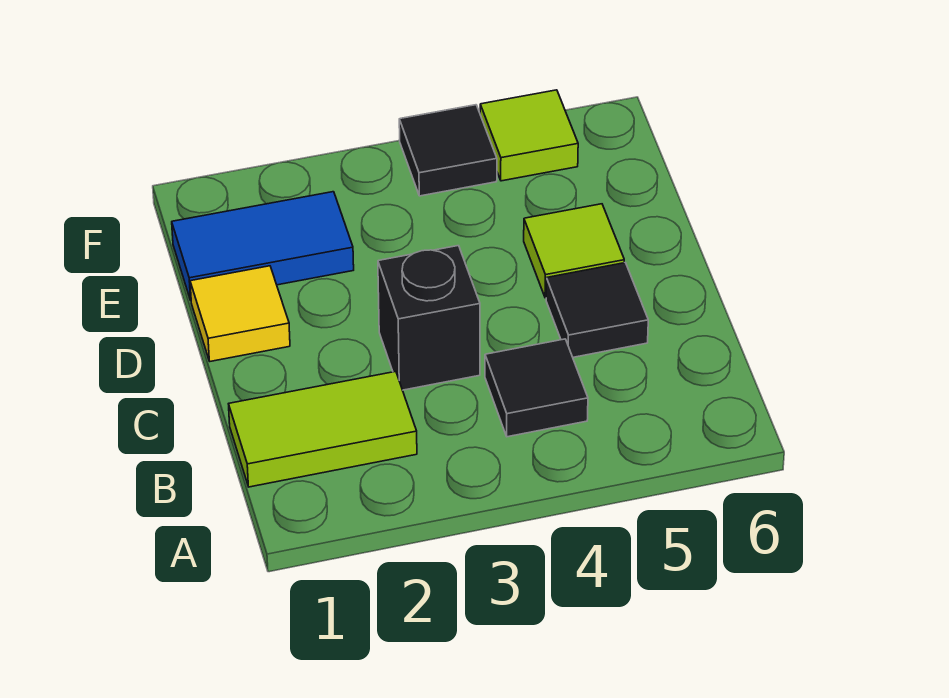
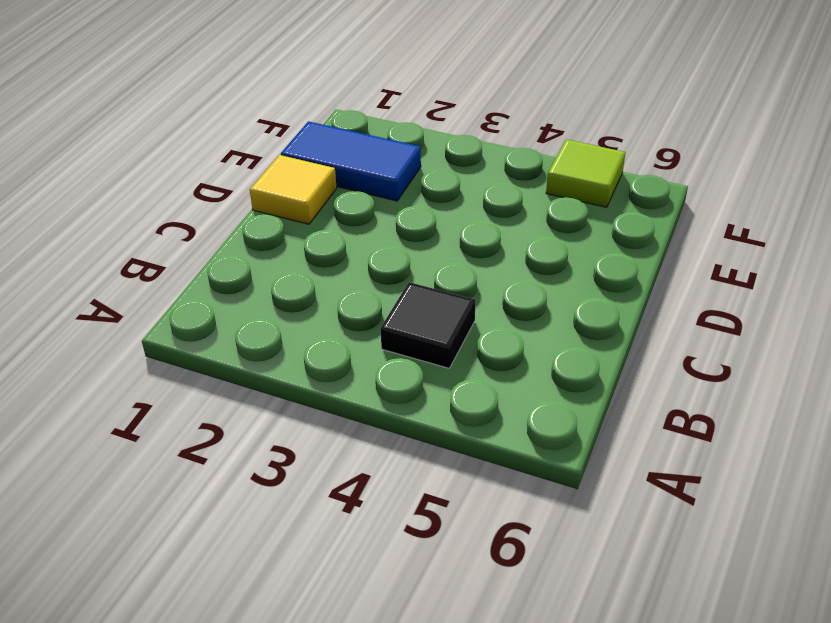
none -> lime 1x2 tile [229,372,417,487]
none -> black 1x1 brick [378,246,480,390]

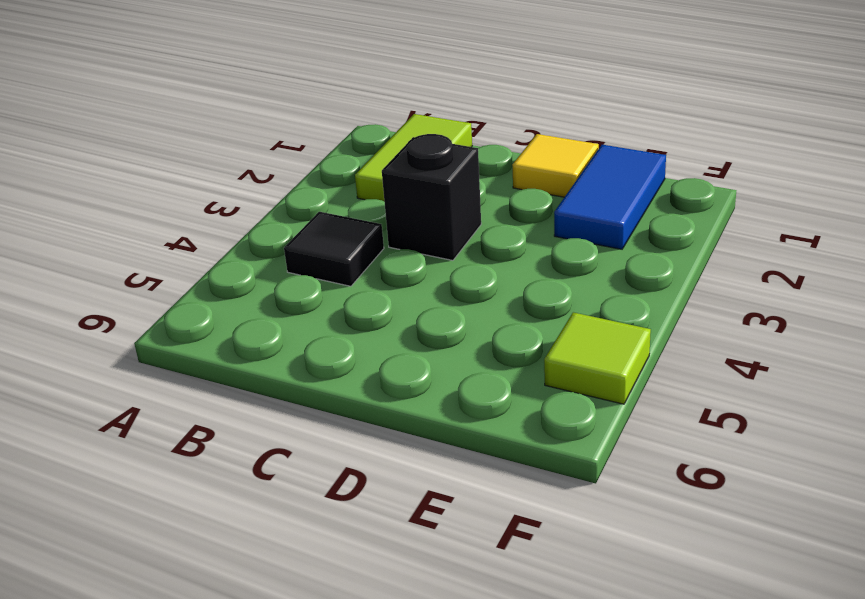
none -> black 1x1 tile [546,263,648,357]
none -> lime 1x1 tile [524,204,624,298]

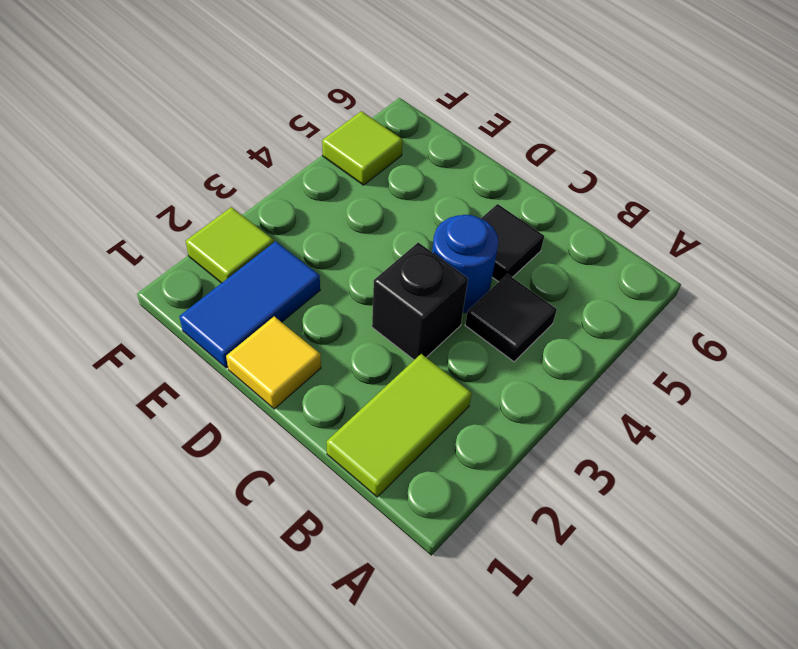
blue 1x1 round brick [432,215,499,313] -> none
lime 1x1 tile [186,207,274,283] -> lime 1x1 tile moved to [524,204,624,298]
none -> black 1x1 tile [399,105,497,196]

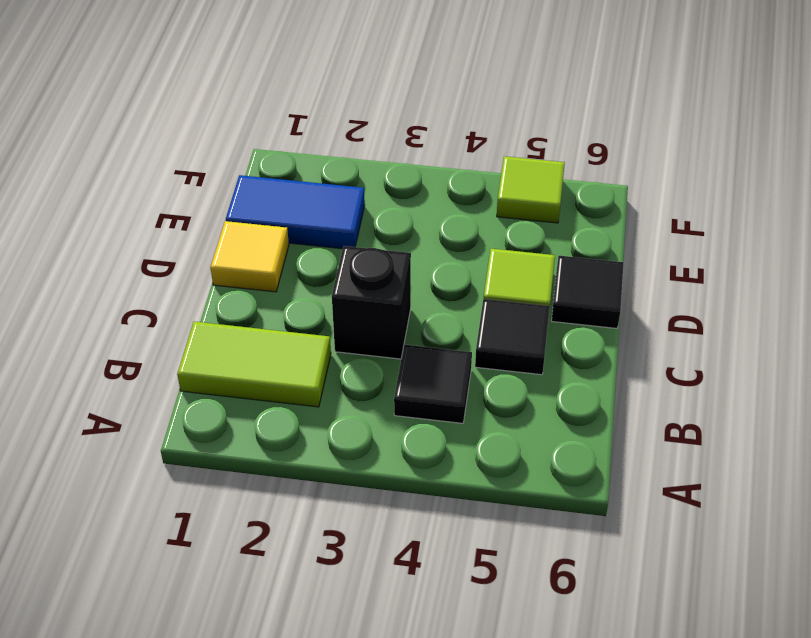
black 1x1 tile [552,256,624,328] -> black 1x1 tile moved to [399,105,497,196]

